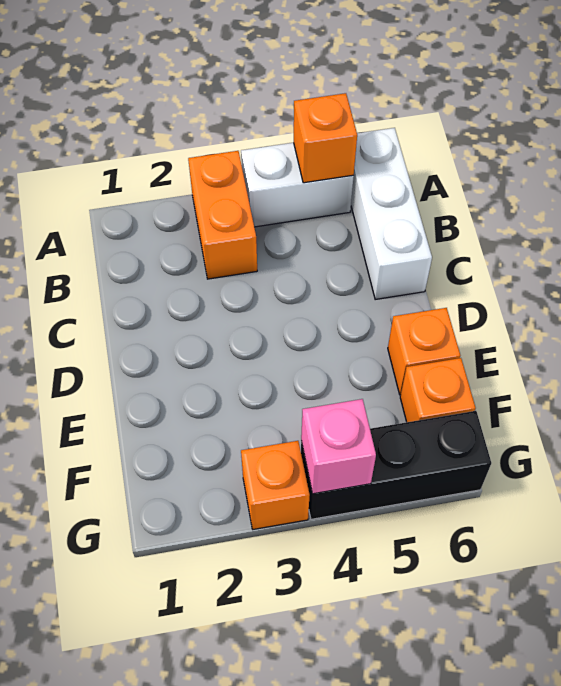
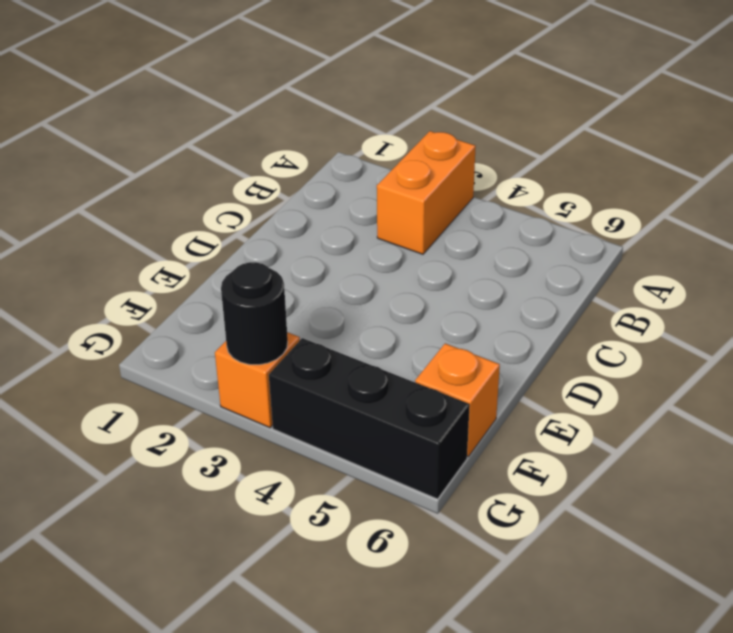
black 1x1 round brick [221,262,288,365] -> none
none -> white 1x2 brick [241,143,354,227]
none -> white 1x3 brick [351,128,432,300]

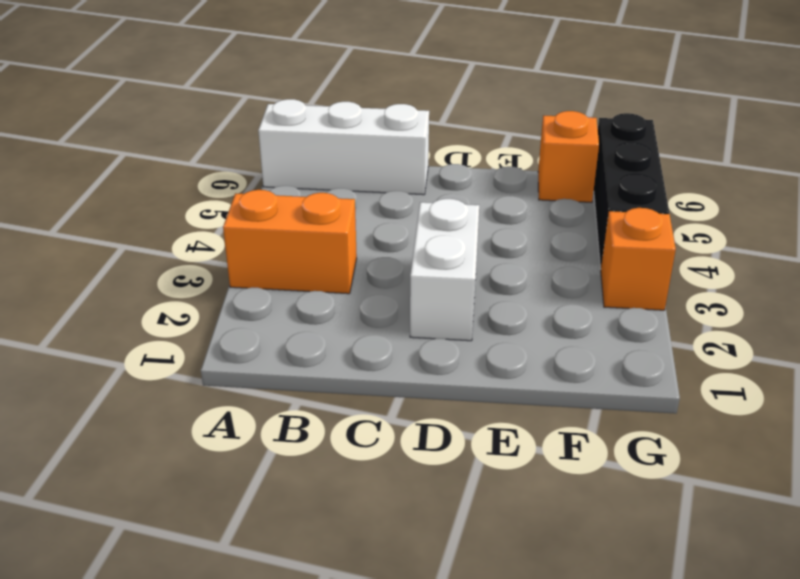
white 1x2 brick [410,199,479,341] -> white 1x2 brick moved to [241,143,354,227]
none -> orange 1x1 brick [388,308,460,395]
none -> orange 1x1 brick [294,93,357,183]

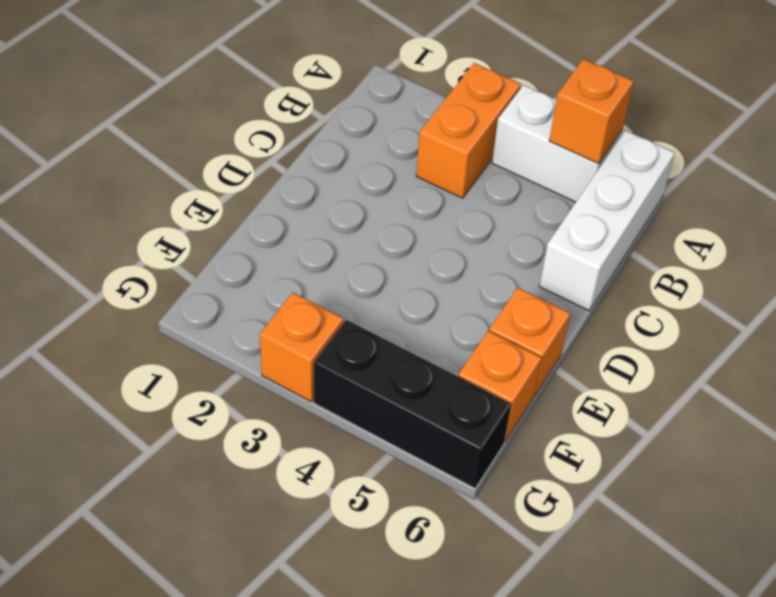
none -> pink 1x1 brick [301,399,376,494]

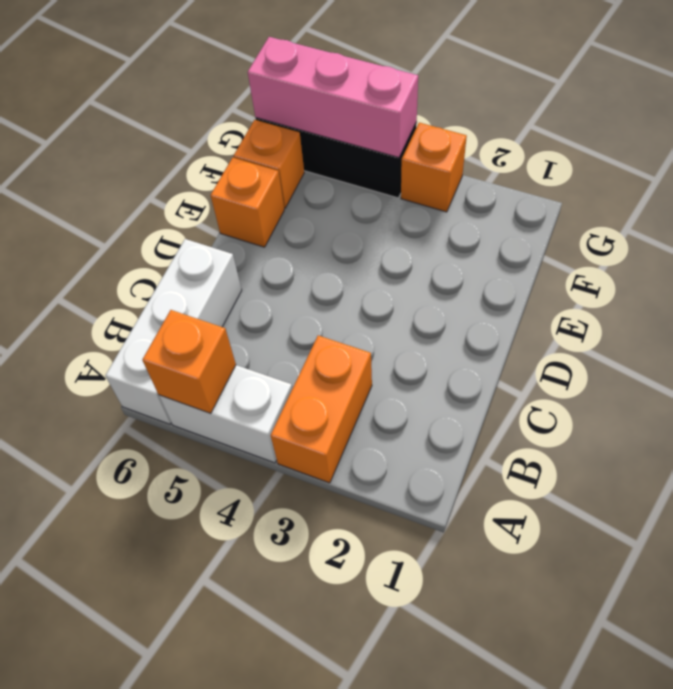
pink 1x3 brick [248,37,418,158] -> pink 1x1 brick [301,399,376,494]

